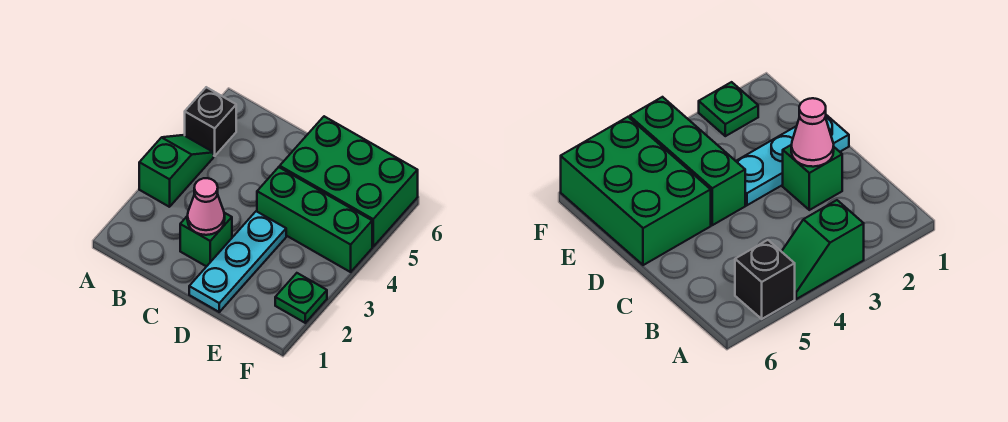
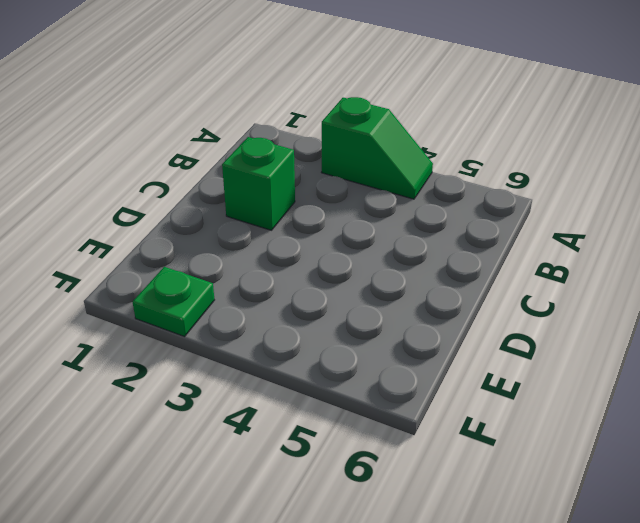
none -> black 1x1 brick [185,87,236,156]
none -> cyan 1x3 plate [189,211,286,312]

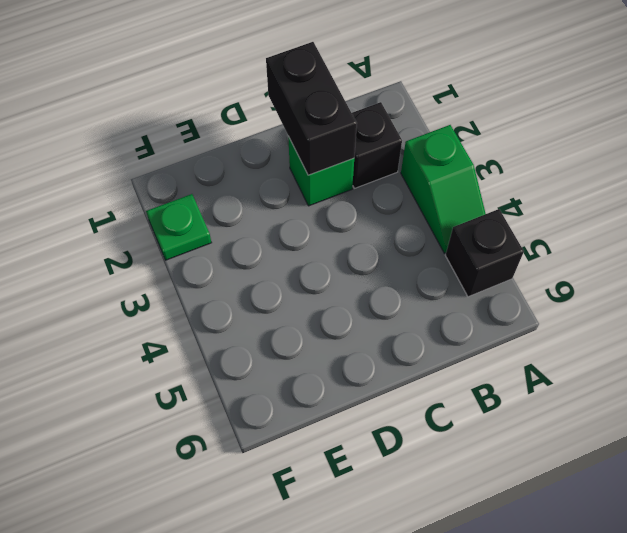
black 1x1 brick [352,102,402,188] -> none
black 1x2 brick [266,42,357,175] -> pink 1x1 cone [187,178,225,235]
none -> cyan 1x3 plate [189,211,286,312]
none -> green 1x3 brick [257,167,372,272]

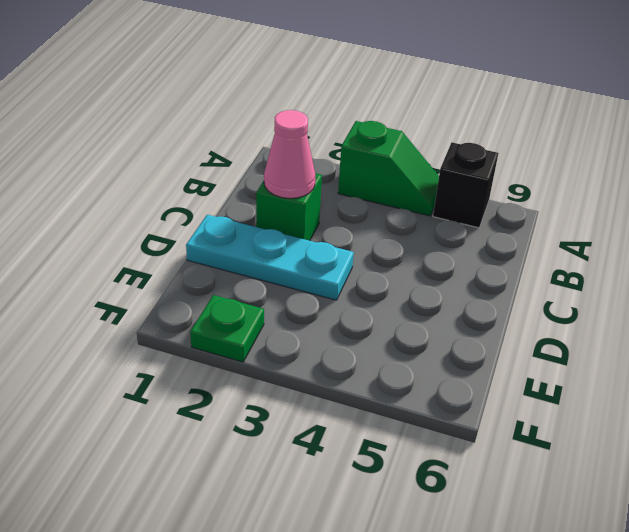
none -> green 1x3 brick [257,167,372,272]
none -> green 2x3 brick [280,116,418,247]

